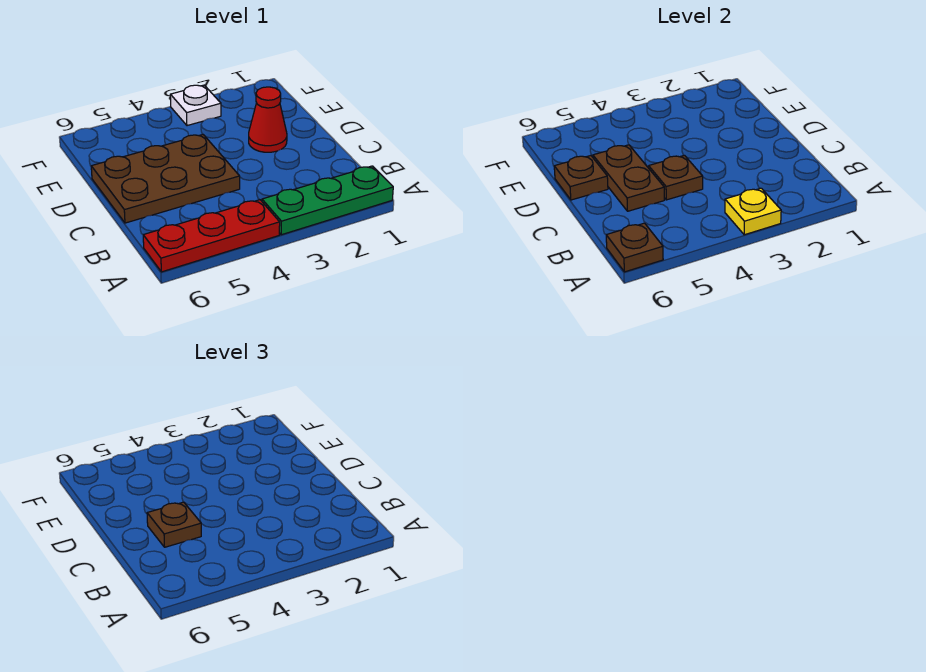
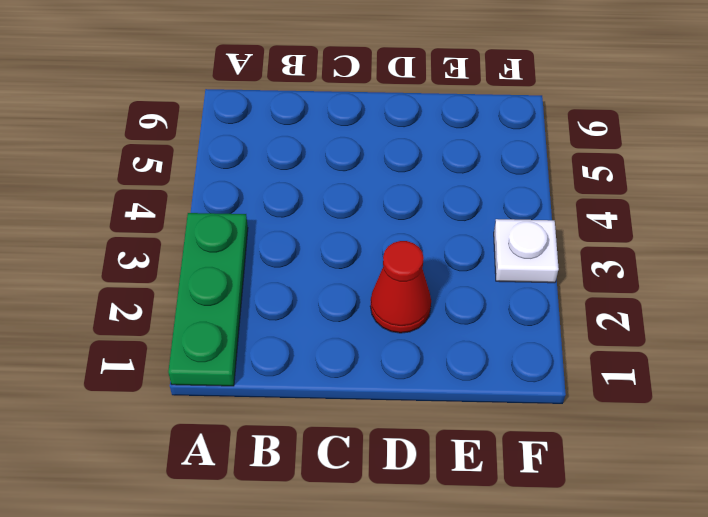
none -> red 1x3 plate [143,200,280,272]
none -> brown 2x3 plate [91,134,240,223]

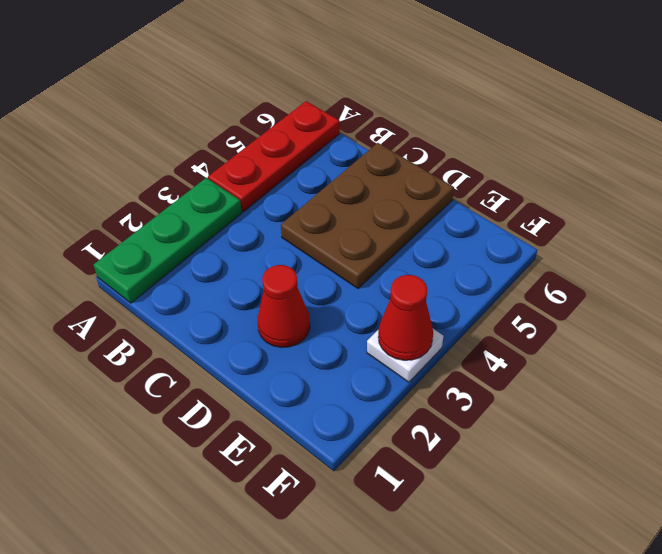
red 1x1 cone [378,275,433,360] -> none
none -> yellow 1x1 plate [725,188,781,235]
none -> brown 1x1 plate [606,223,663,272]

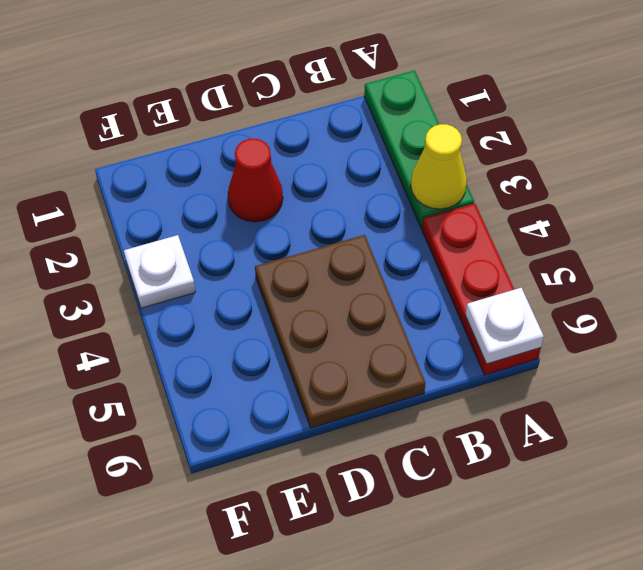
yellow 1x1 cone [411,124,467,209] -> yellow 1x1 plate [725,188,781,235]
white 1x1 plate [465,288,544,364] -> brown 1x1 plate [606,223,663,272]
none -> brown 1x1 plate [649,155,703,200]
none -> brown 1x2 plate [593,145,664,211]

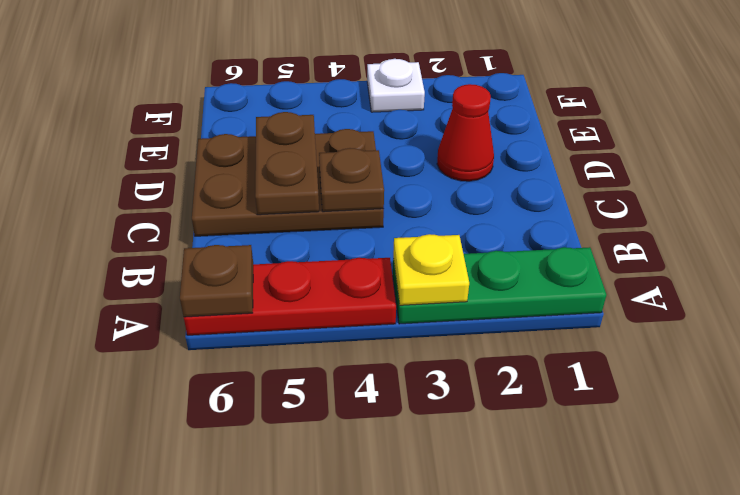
none -> brown 1x1 plate [554,156,608,200]
none -> brown 1x1 plate [147,502,201,547]

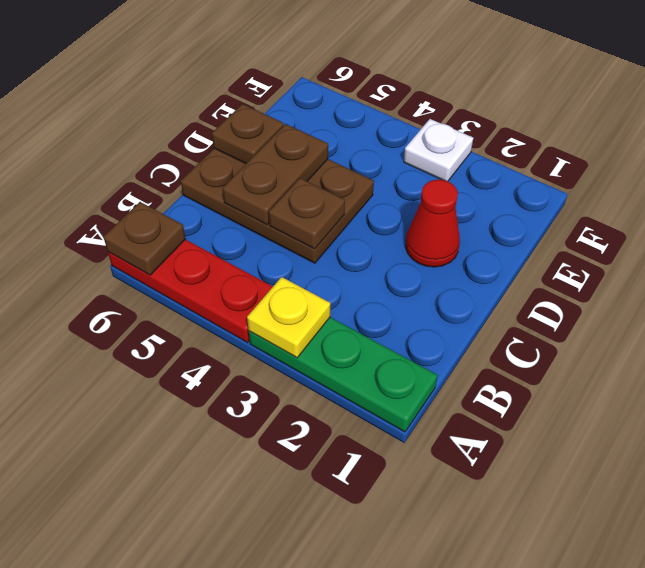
none -> brown 1x1 plate [147,502,201,547]

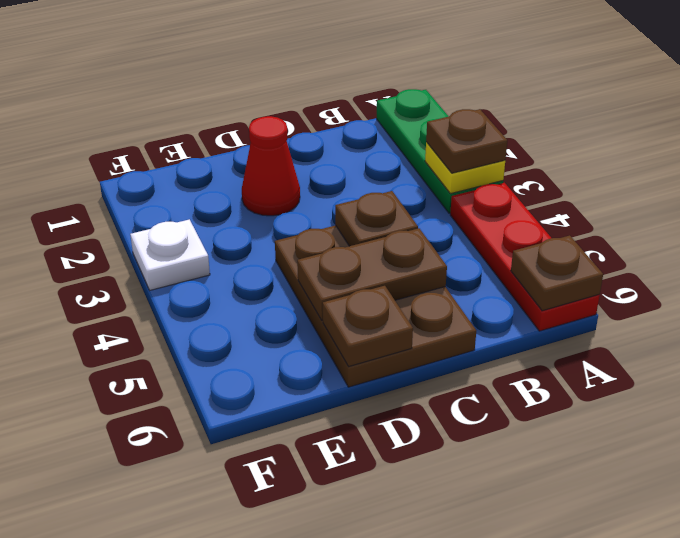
brown 1x1 plate [426,109,507,173] -> brown 1x1 plate moved to [147,502,201,547]

